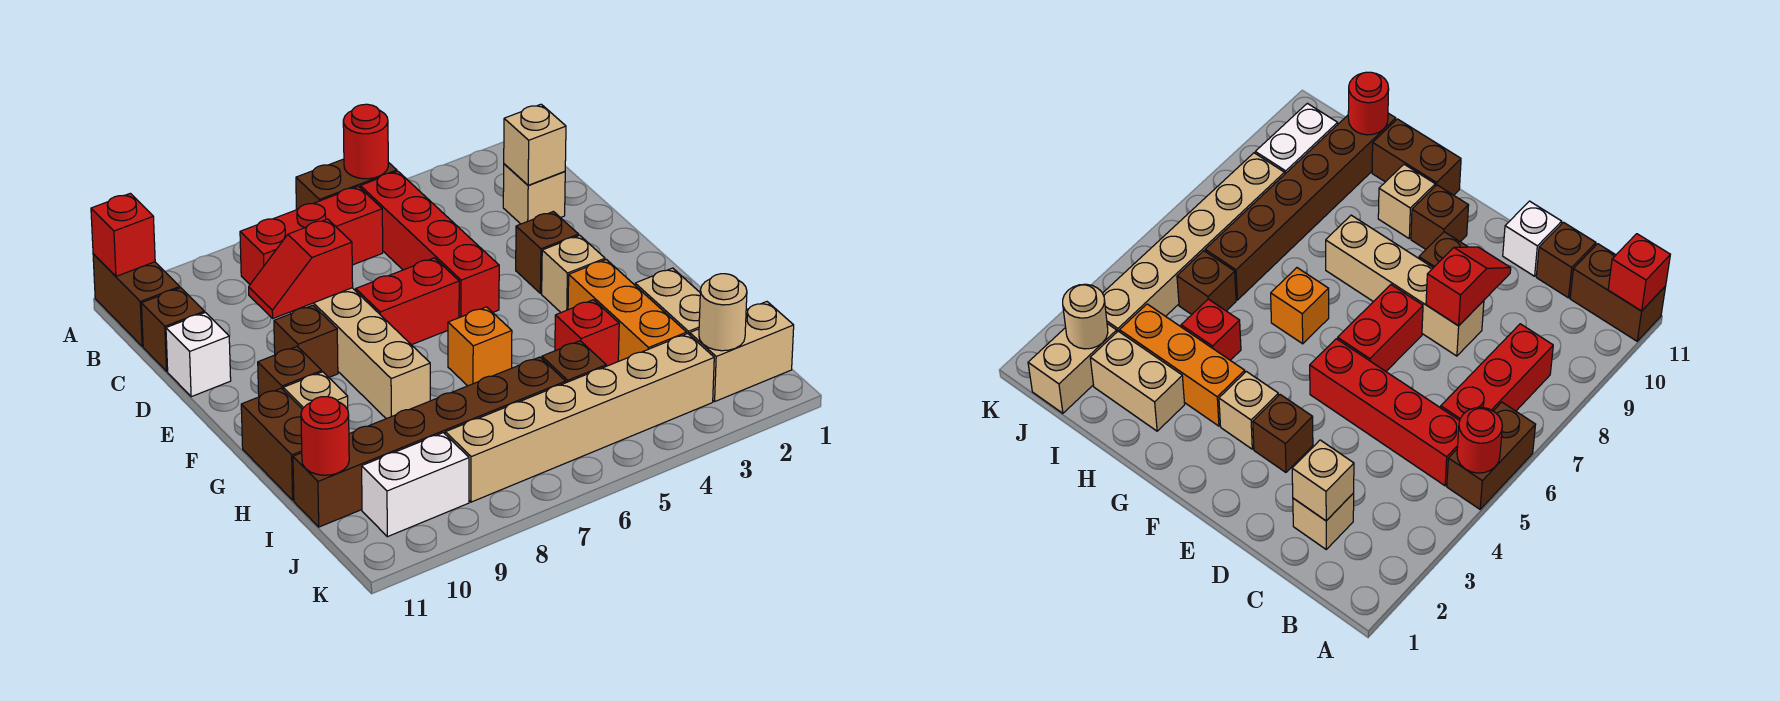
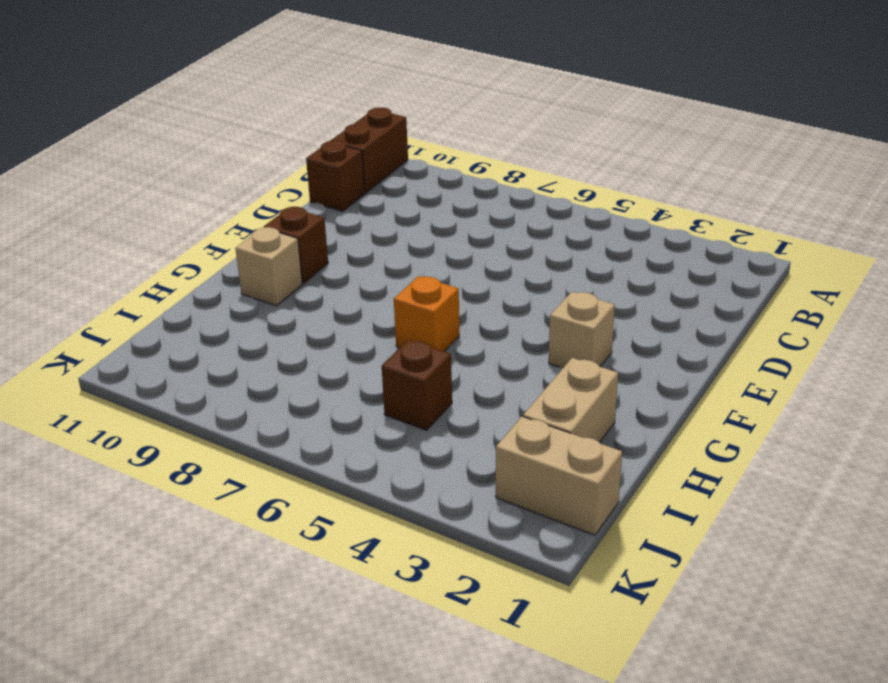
none -> brown 1x2 brick [296,159,397,210]
none -> red 1x4 brick [360,171,499,318]
none -> red 1x3 brick [240,186,383,284]
none -> tan 1x1 brick [503,164,565,224]

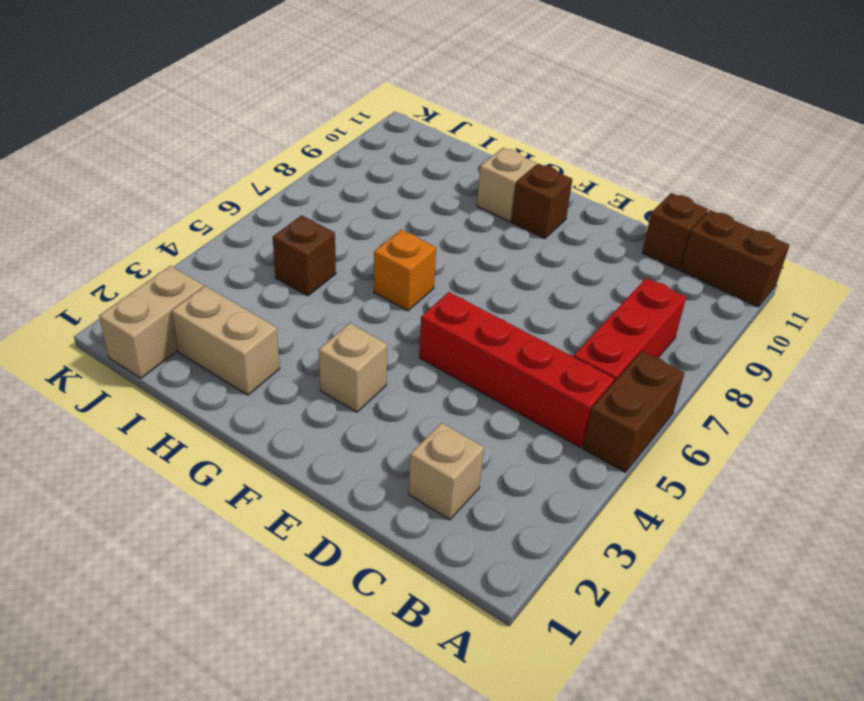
none -> tan 1x4 brick [290,288,430,419]
none -> white 1x1 brick [166,313,231,397]
none -> brown 1x1 brick [516,212,579,293]
none -> red 1x2 brick [356,258,459,345]

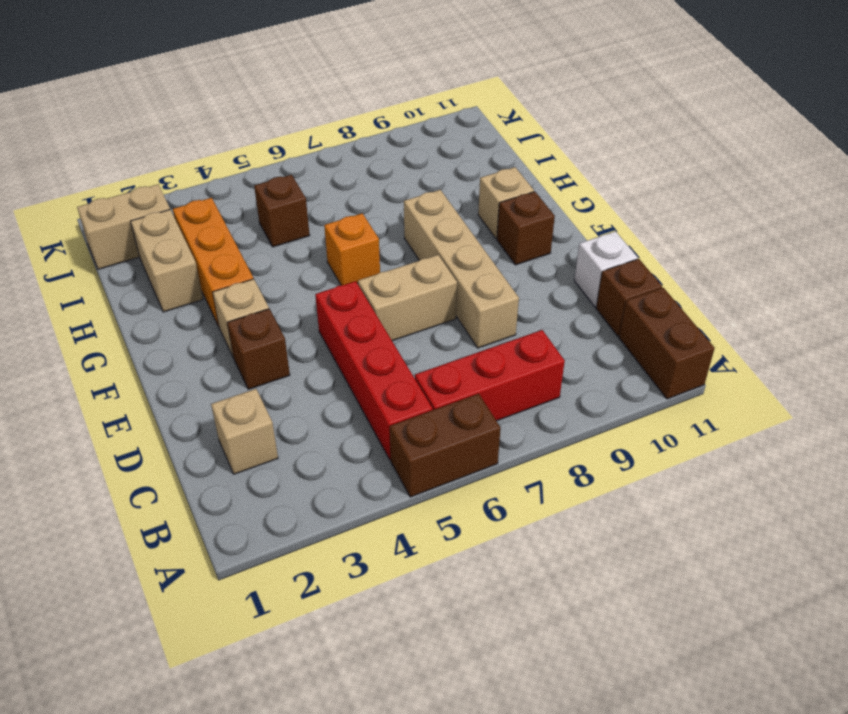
tan 1x2 brick [358,255,457,341] -> red 1x2 brick [356,258,459,345]
none -> brown 1x1 brick [274,305,338,377]
none -> brown 1x2 brick [241,388,302,500]
none -> red 1x1 brick [555,300,619,366]
none -> brown 1x6 brick [293,357,566,527]

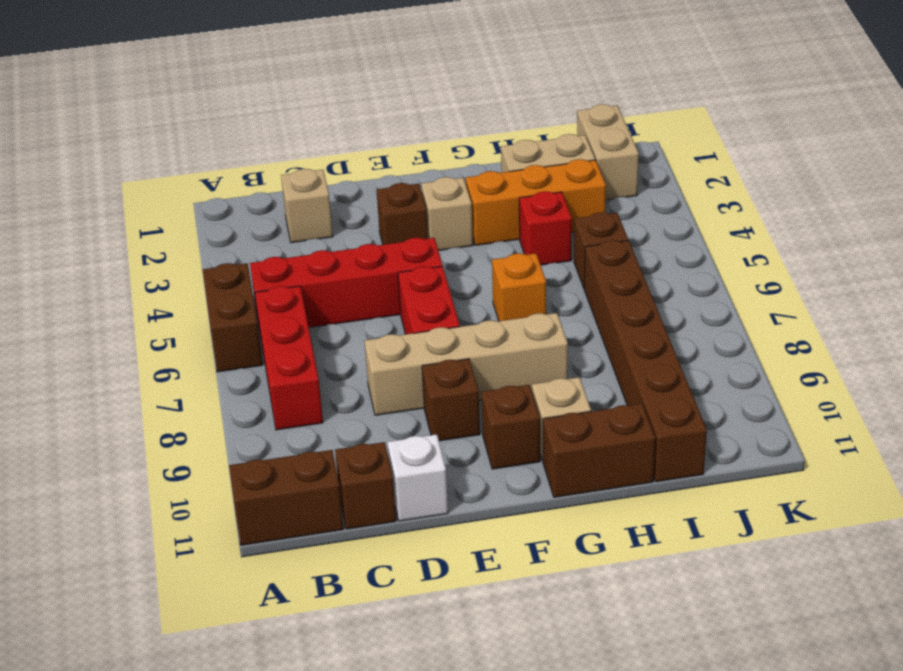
none -> tan 1x6 brick [445,334,714,502]
none -> white 1x2 brick [362,433,469,537]
none -> red 1x1 round brick [343,104,388,179]
none -> red 1x1 brick [91,193,155,276]

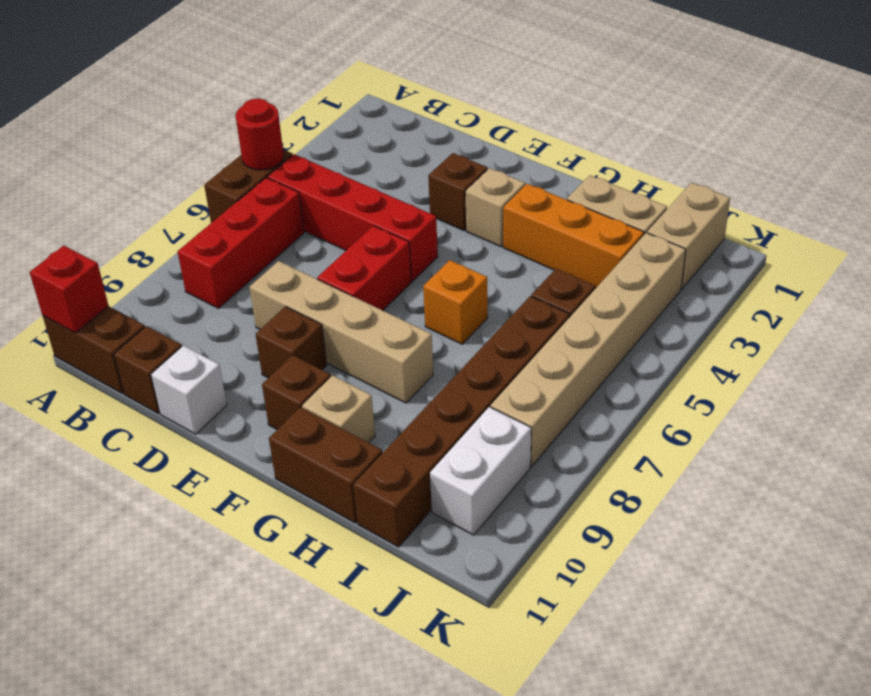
none -> tan 1x1 brick [503,164,565,224]
none -> red 1x1 brick [555,300,619,366]
none -> tan 1x1 brick [504,104,566,185]
none -> red 1x2 slope [249,219,353,318]

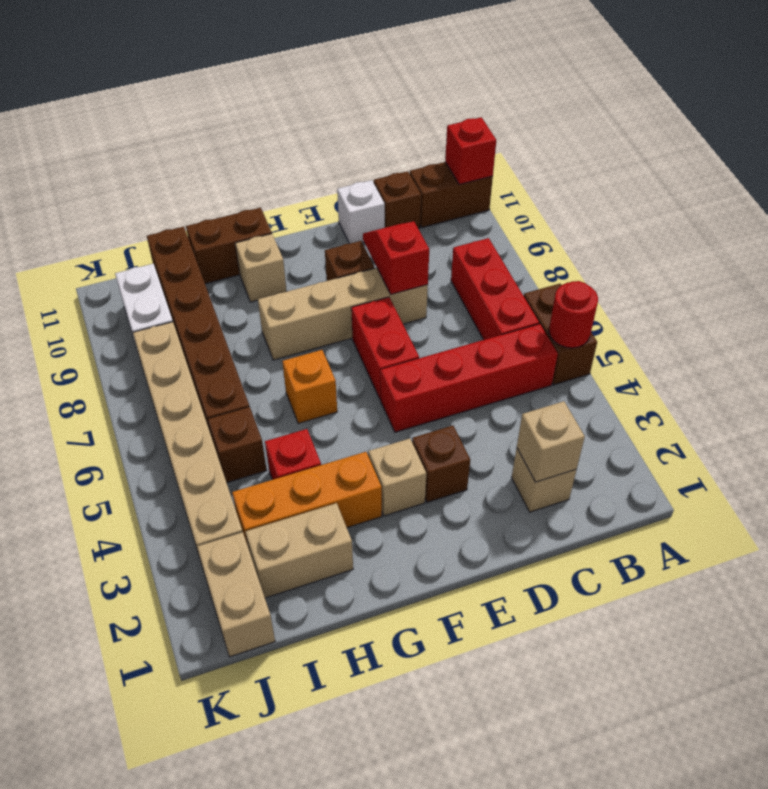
none -> brown 1x1 brick [258,347,322,397]
none -> red 1x1 round brick [301,397,349,475]
none -> tan 1x1 round brick [699,274,747,351]

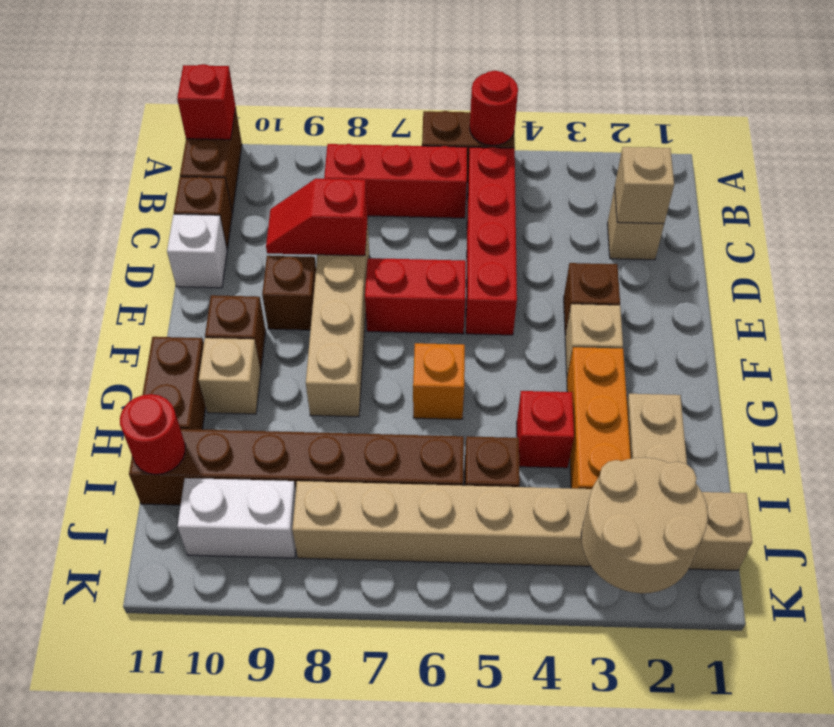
tan 2x2 round brick [581,457,708,593] -> tan 1x1 round brick [699,274,747,351]

